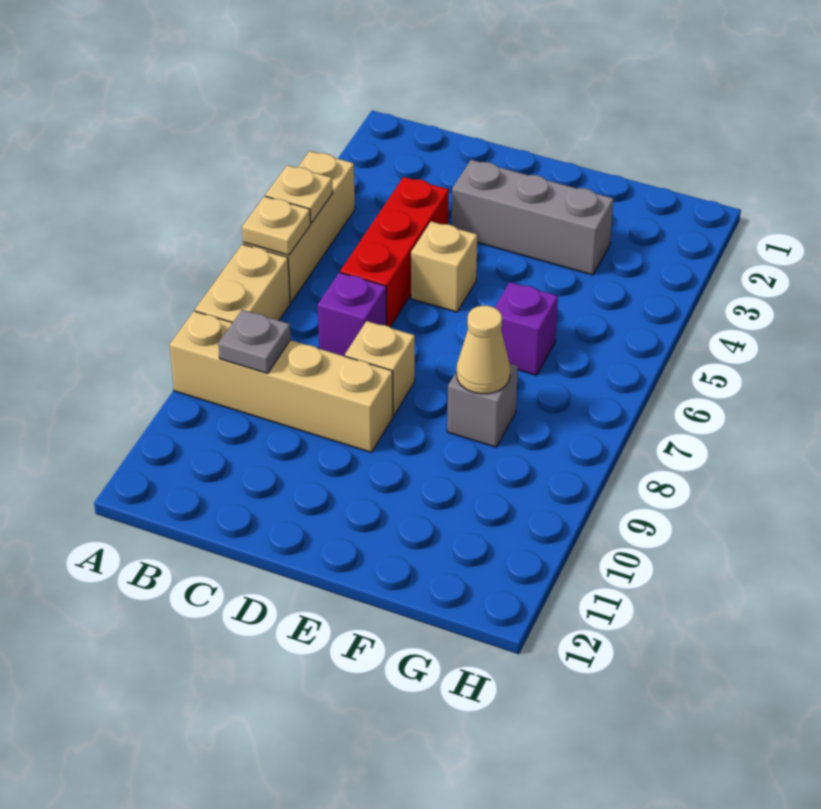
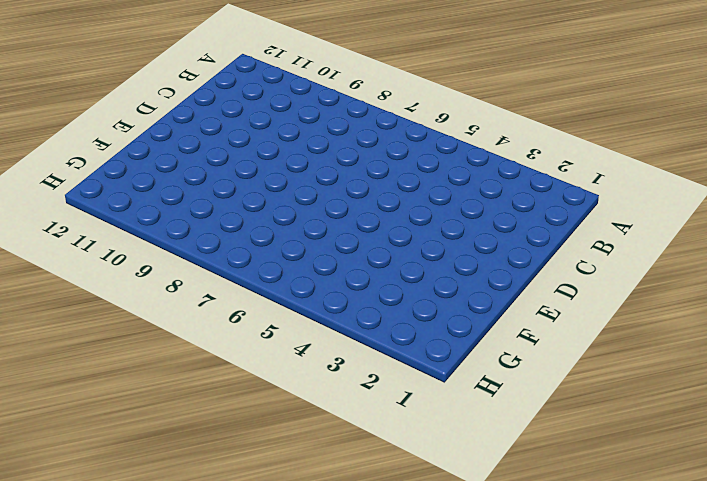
none -> tan 1x3 brick [243,151,355,303]
none -> tan 1x2 brick [195,244,290,323]
none -> tan 1x4 brick [170,311,393,452]

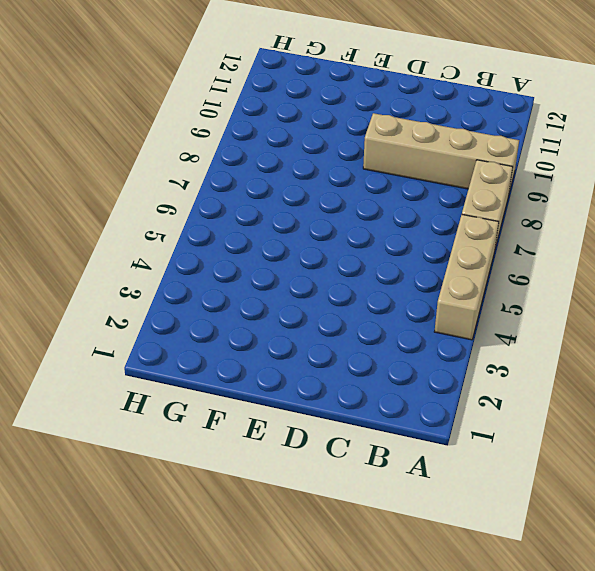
none -> red 1x3 brick [340,177,449,327]
none -> purple 1x1 brick [318,272,387,356]
none -> grey 1x3 brick [452,160,614,275]

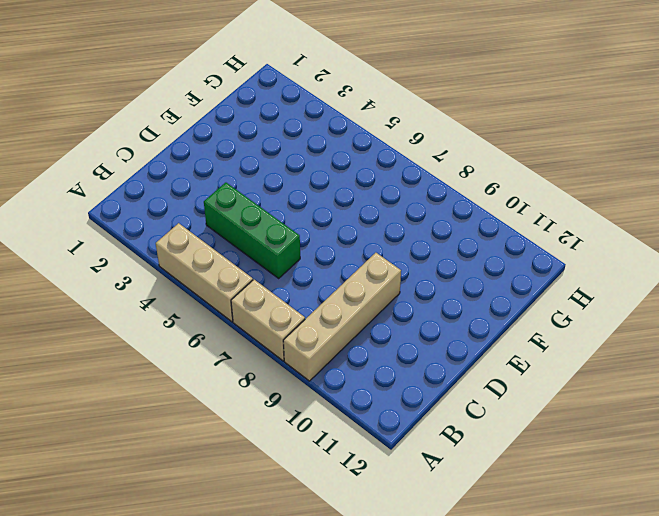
green 1x3 brick [204,183,300,278] -> red 1x3 brick [340,177,449,327]
none -> purple 1x1 brick [318,272,387,356]
none -> grey 1x3 brick [452,160,614,275]
none -> tan 1x1 brick [411,222,477,312]

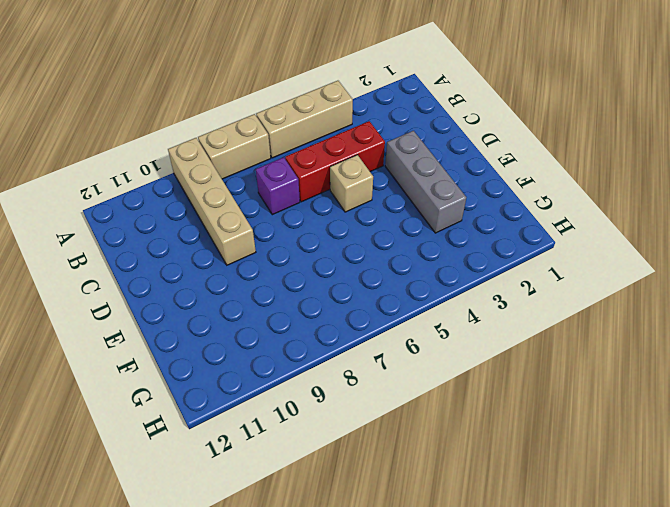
none -> tan 1x1 brick [345,321,415,416]
none -> purple 1x1 brick [494,282,558,375]
none -> grey 1x1 brick [447,363,518,447]

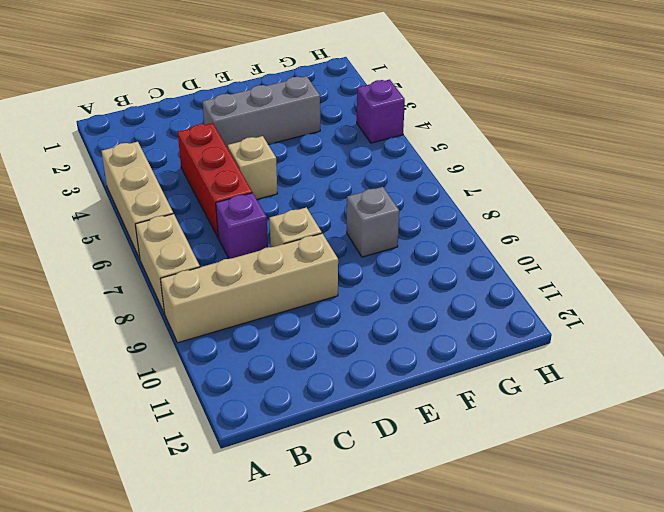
purple 1x1 brick [357,80,405,143] -> purple 1x1 brick moved to [494,282,558,375]
none -> tan 1x1 plate [265,165,332,223]
none -> tan 1x1 plate [242,196,311,255]
none -> grey 1x1 plate [218,310,291,373]

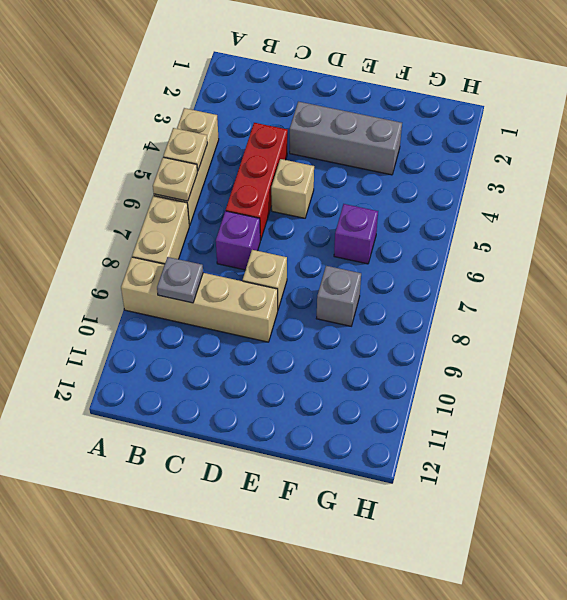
none -> tan 1x1 cone [456,306,510,394]

